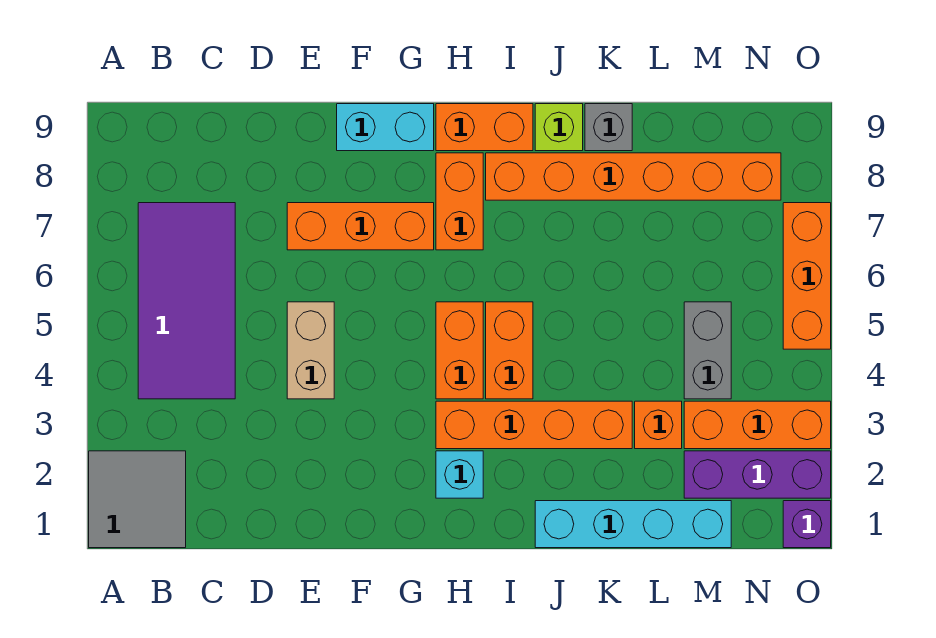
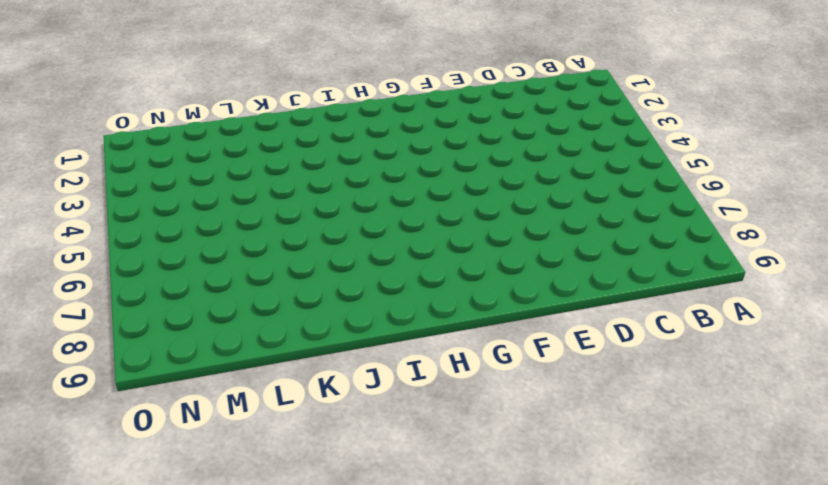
none -> grey 2x2 tile [89,451,186,548]
none -> purple 2x4 tile [138,203,235,399]
none -> tan 1x2 brick [287,302,334,399]

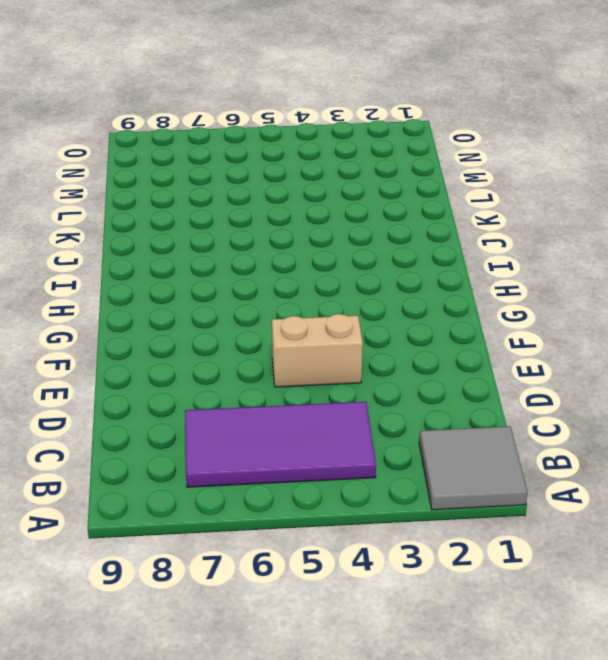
none -> orange 1x3 brick [287,203,434,250]
none -> cyan 1x2 brick [337,104,434,151]
none -> cyan 1x1 brick [436,451,483,498]

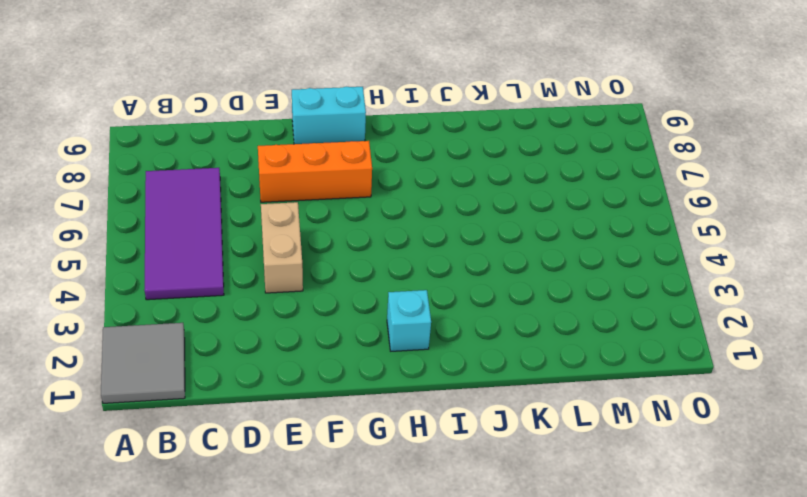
none -> orange 1x4 brick [436,401,632,449]
none -> orange 1x2 brick [436,302,483,399]
none -> orange 1x2 brick [436,153,483,250]

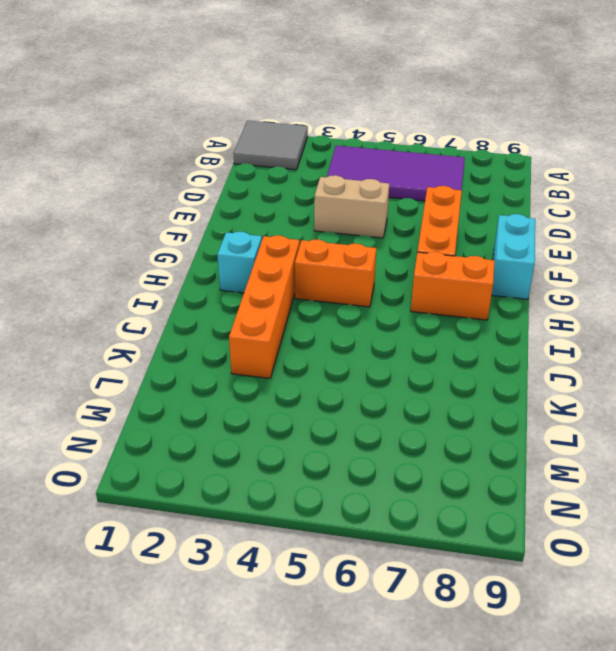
none -> orange 1x2 brick [436,104,533,151]
none -> orange 1x2 brick [486,302,533,399]
none -> orange 1x6 brick [486,153,781,200]

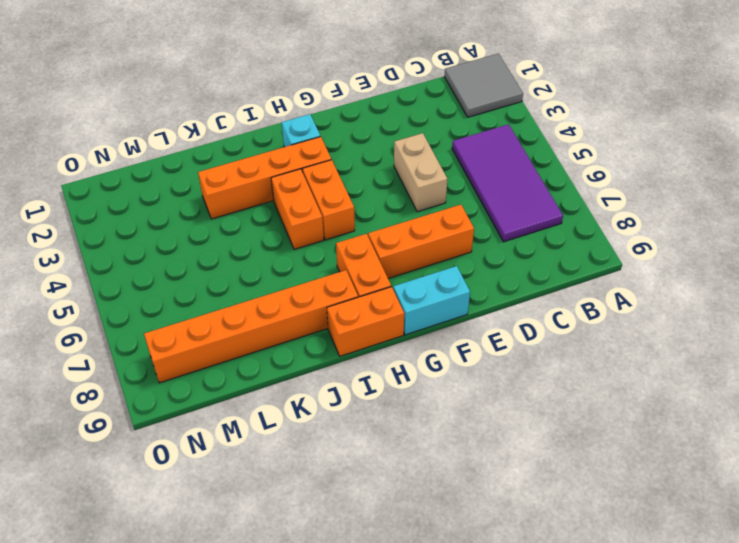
none -> cyan 1x4 brick [535,501,731,548]
none -> lime 1x1 brick [535,104,583,151]
none -> grey 1x1 brick [585,104,632,151]

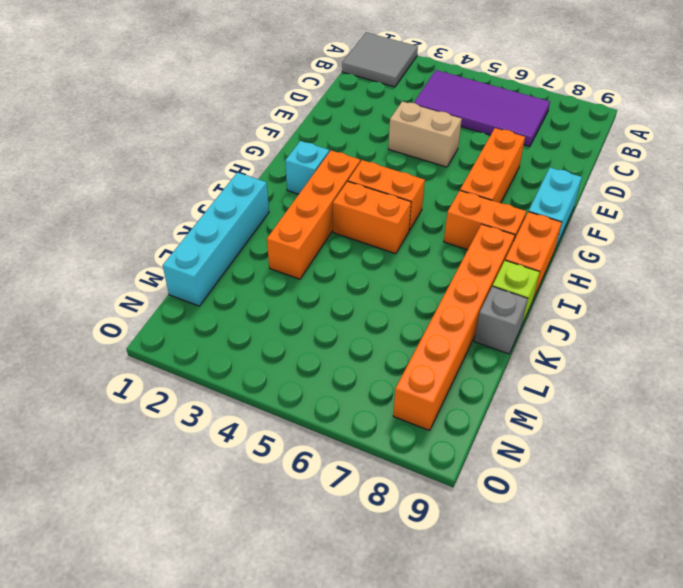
none -> orange 1x1 brick [635,401,682,449]
none -> purple 1x3 brick [684,451,831,498]
none -> orange 1x3 brick [684,401,831,449]

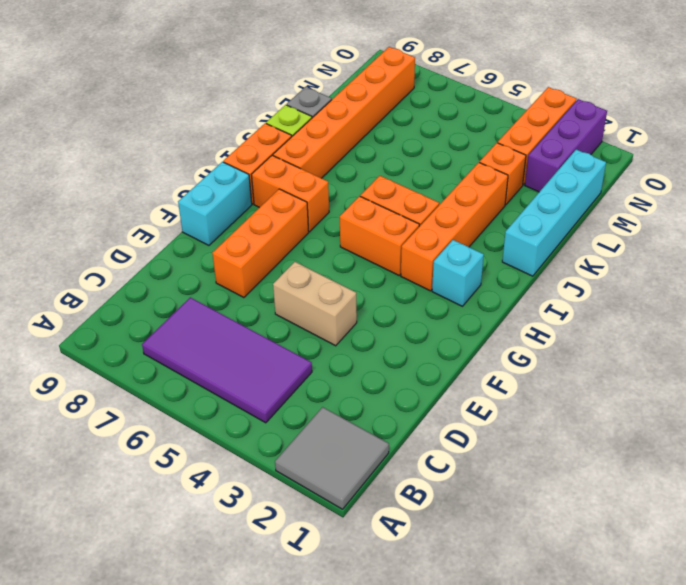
none -> grey 1x2 brick [684,302,731,399]
none -> purple 1x1 brick [783,501,831,548]
none -> orange 1x3 brick [783,203,831,349]

